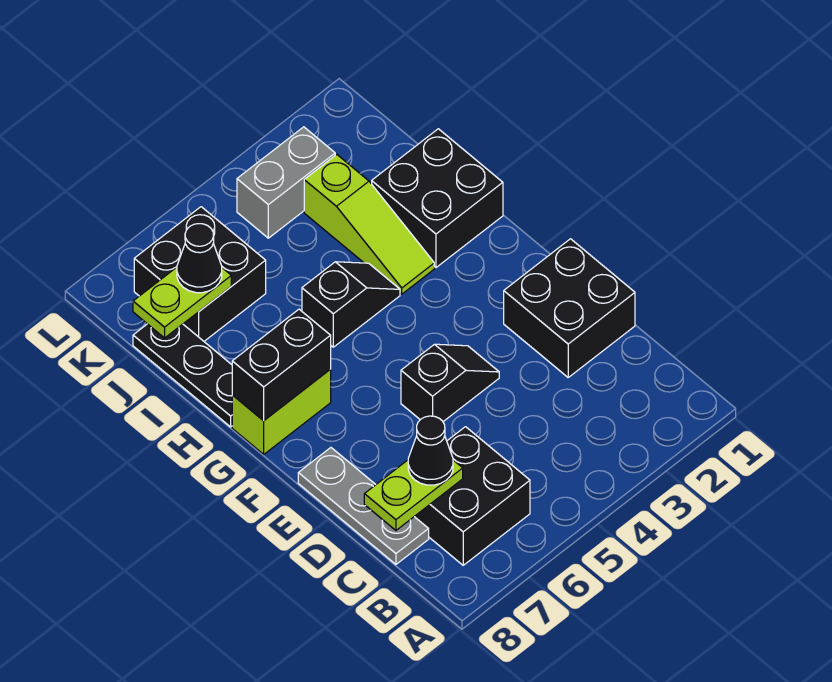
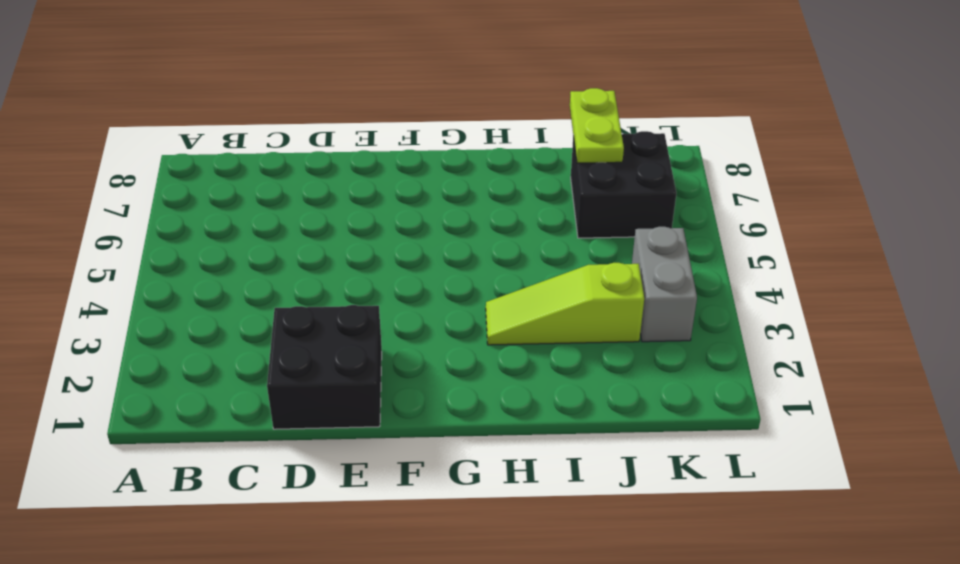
none -> black 2x2 brick [414,427,530,565]
none -> grey 1x3 plate [298,448,429,564]
none -> black 1x2 slope [401,344,499,422]

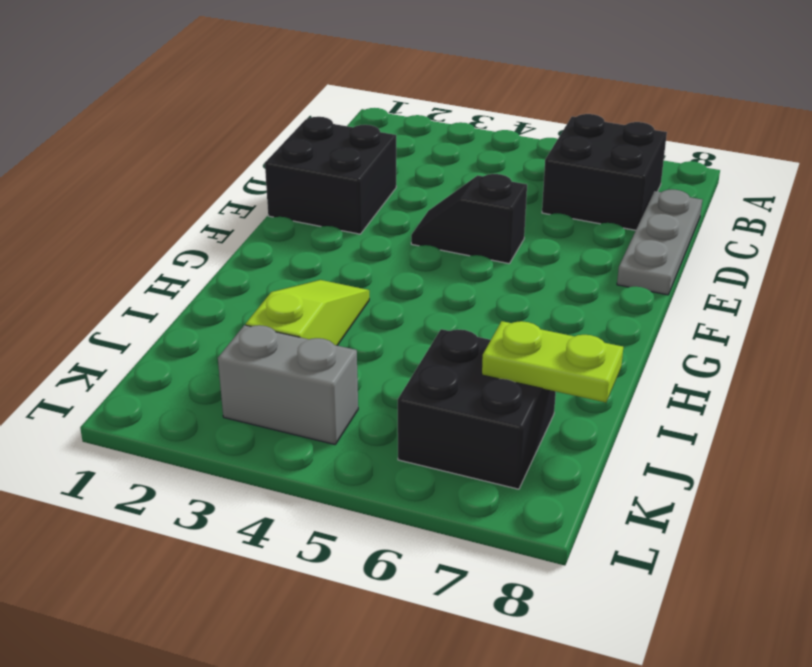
none -> lime 1x2 brick [232,370,331,454]
none -> black 2x2 brick [372,129,503,267]
none -> black 1x2 slope [302,262,400,347]

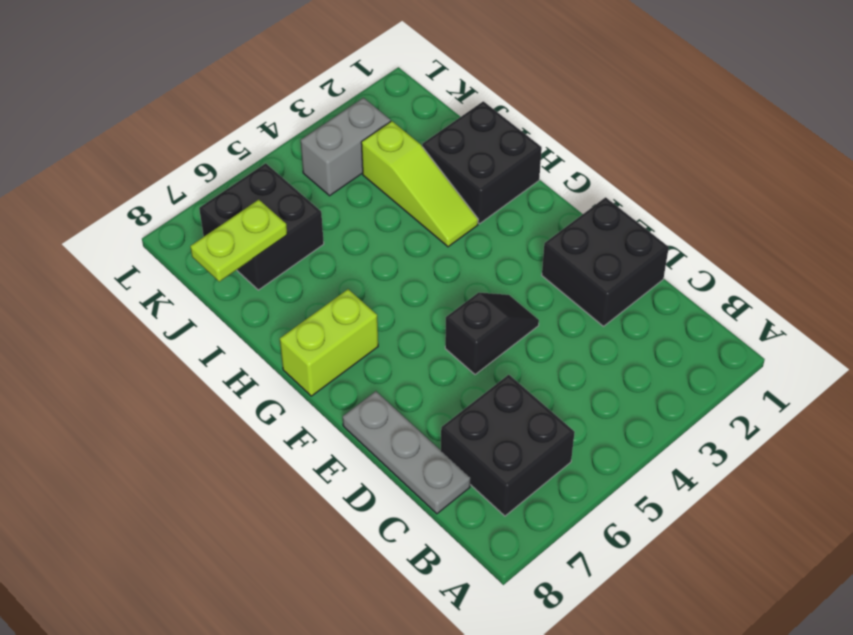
none -> black 1x2 slope [302,262,400,347]
none -> black 1x3 plate [133,324,232,427]
none -> lime 1x2 plate [364,460,463,530]

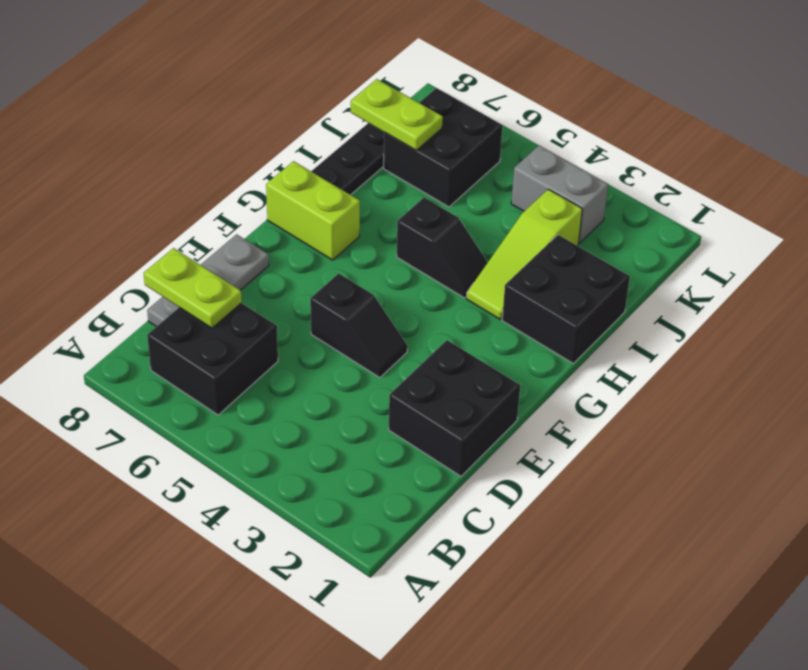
none -> black 1x2 brick [232,309,331,421]
none -> black 1x1 cone [408,416,453,485]
none -> black 1x1 cone [177,224,222,293]

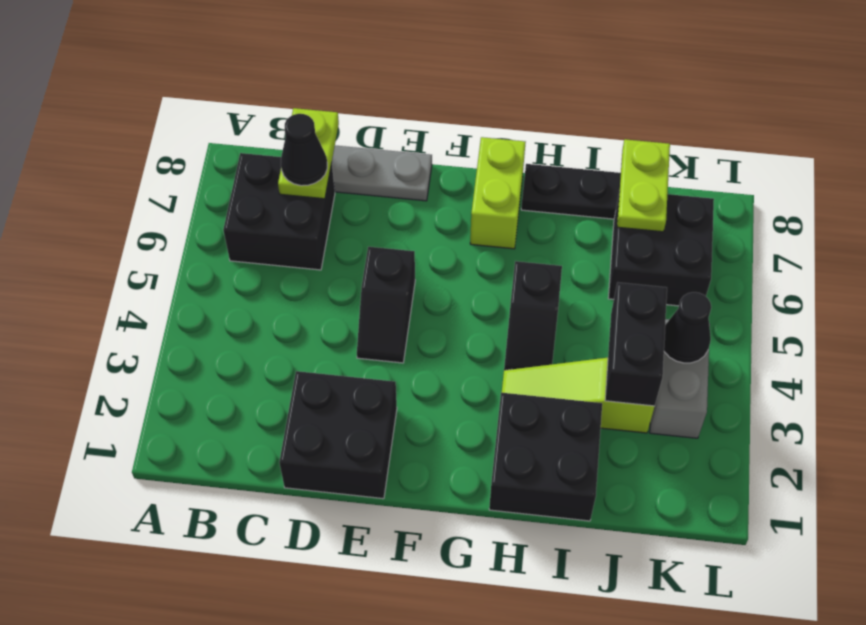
black 1x2 brick [605,282,667,406] -> black 1x2 brick moved to [232,309,331,421]
black 1x1 cone [664,292,711,363] -> black 1x1 cone moved to [177,224,222,293]

